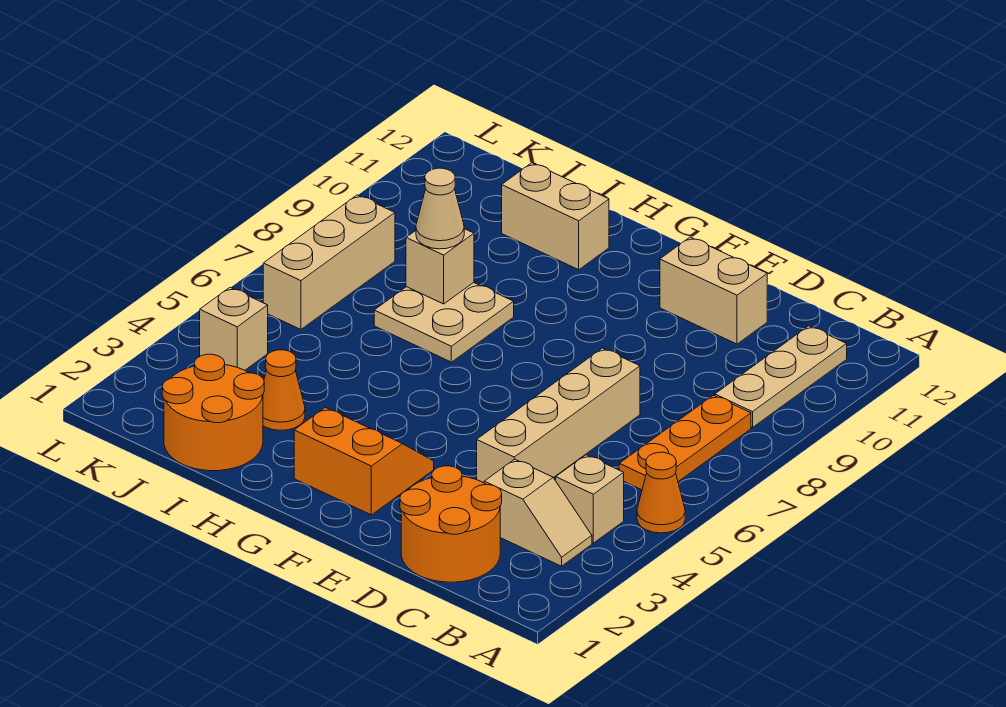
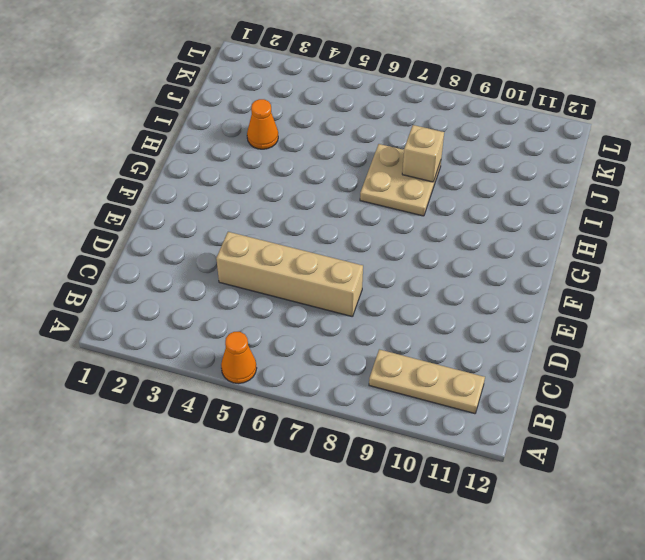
none -> tan 1x2 slope [484,459,592,566]
none -> tan 1x1 brick [556,455,624,543]
none -> orange 1x3 plate [619,395,751,490]

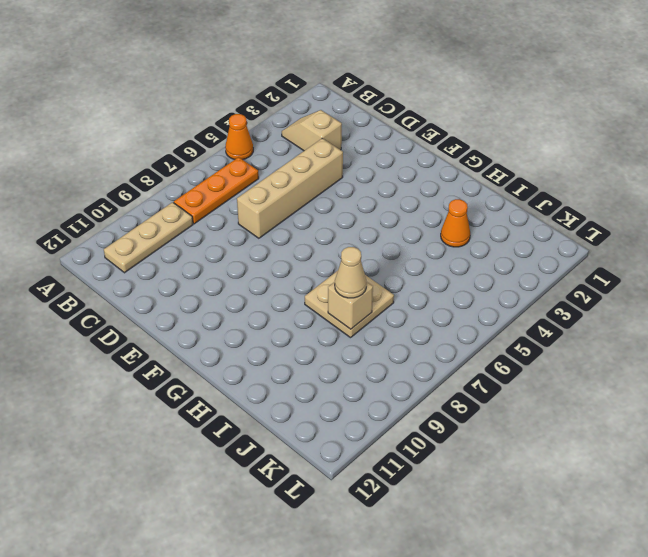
none -> tan 1x1 brick [556,455,624,543]
none -> orange 2x2 round brick [400,466,502,582]
none -> tan 1x2 brick [660,237,767,344]

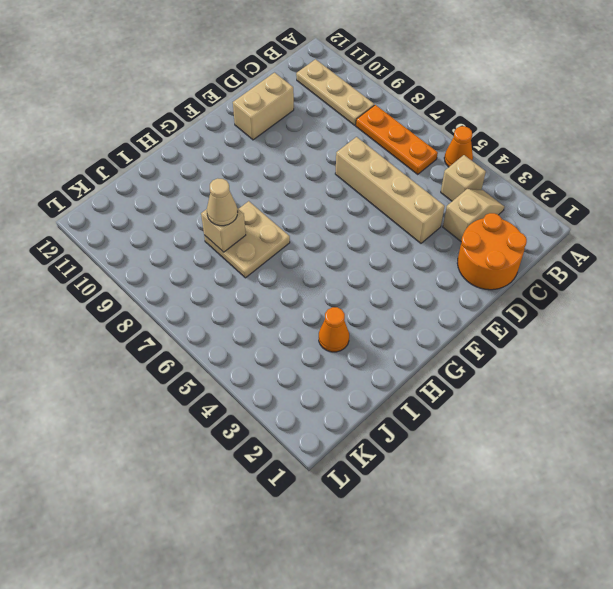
none -> orange 2x2 slope [294,407,434,515]
none -> tan 1x2 brick [502,163,609,270]
none -> orange 2x2 round brick [162,354,264,471]

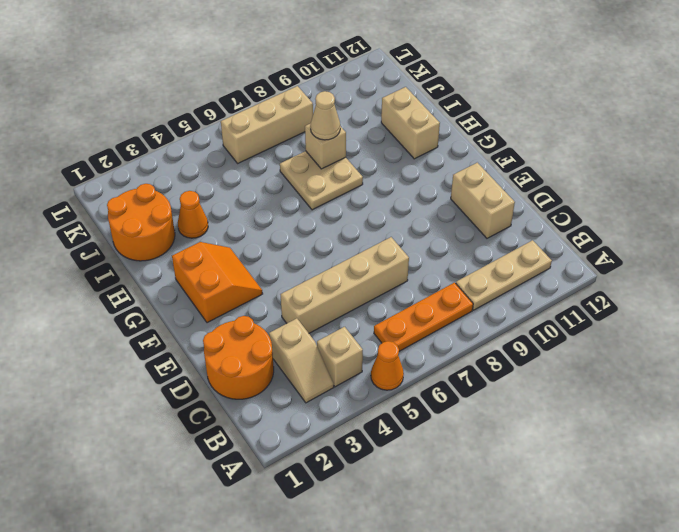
none -> tan 1x1 brick [200,287,268,370]

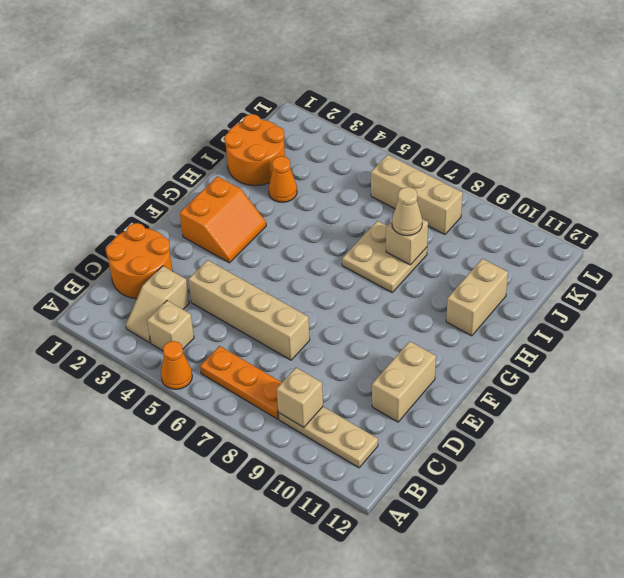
tan 1x1 brick [277,368,323,427] -> tan 1x1 brick moved to [200,287,268,370]

